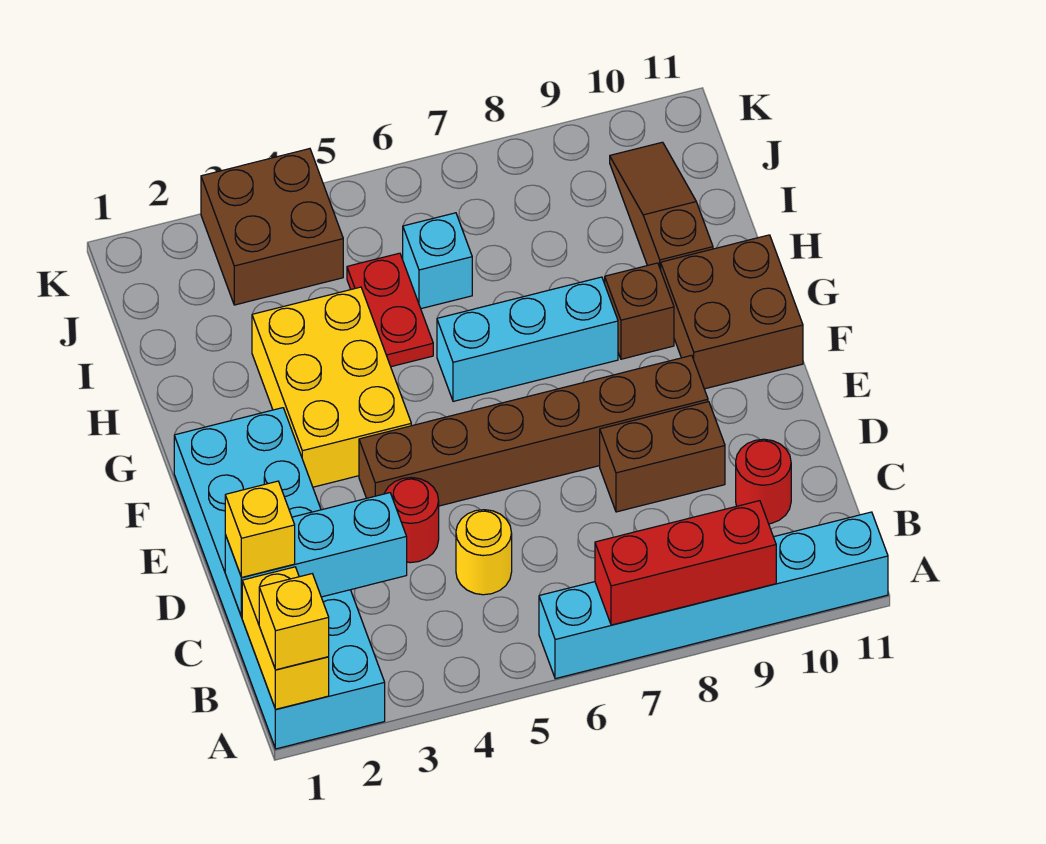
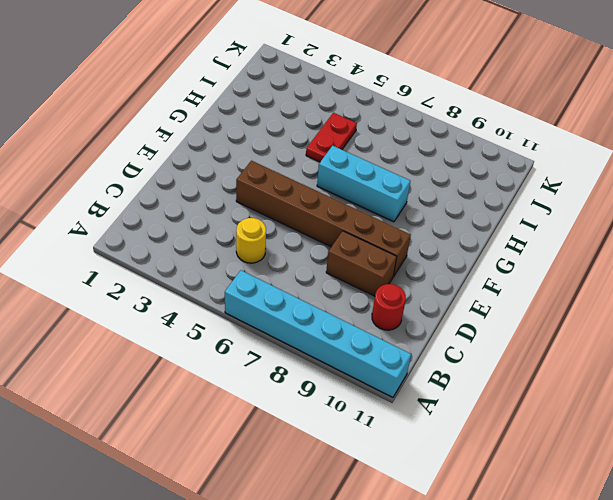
none -> cyan 2x6 brick [174,408,385,749]
none -> red 1x1 round brick [384,478,439,563]
none -> yellow 2x3 brick [252,287,411,487]

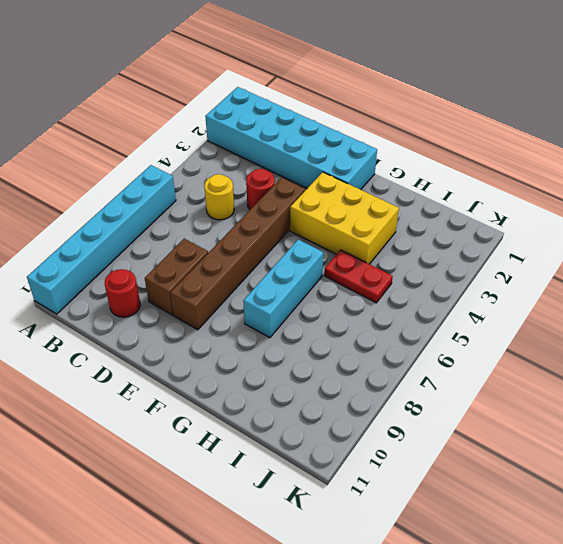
none -> brown 2x2 brick [661,235,803,389]
none -> brown 1x1 brick [605,263,674,359]
none -> brown 1x3 slope [610,142,713,270]

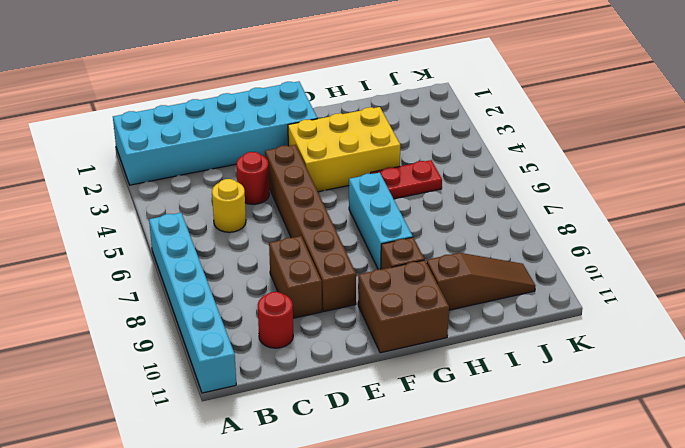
none -> cyan 1x1 brick [403,213,472,309]
none -> brown 2x2 brick [201,149,343,305]
none -> yellow 1x2 brick [242,567,329,709]

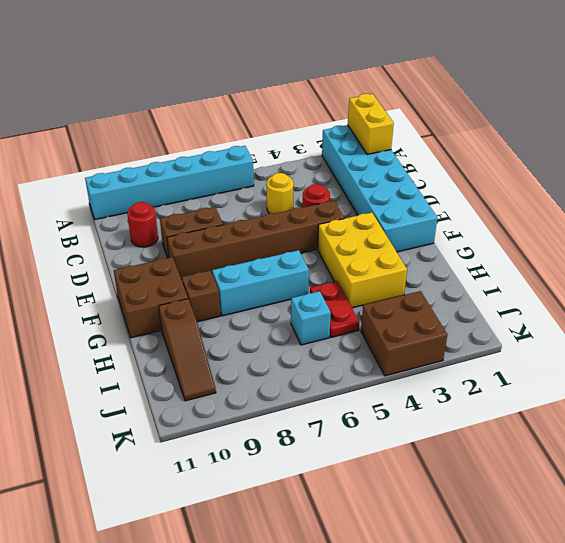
none -> red 1x3 brick [595,501,776,625]
none -> cyan 1x3 brick [225,493,407,617]
none -> yellow 1x1 brick [259,574,329,670]

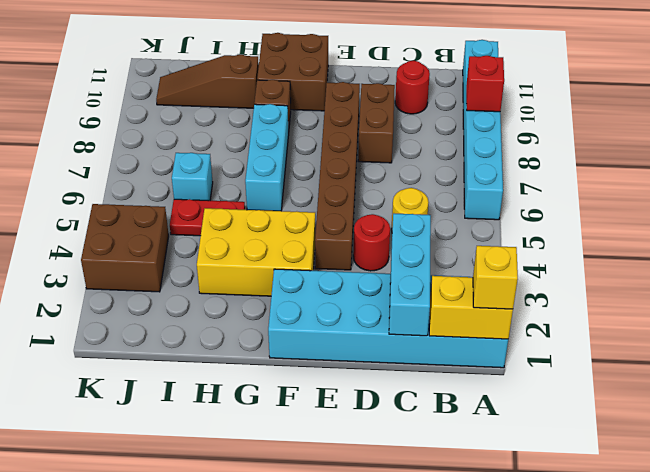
red 1x1 brick [466,56,504,112] -> red 1x3 brick [595,501,776,625]
none -> yellow 1x1 brick [225,481,295,578]

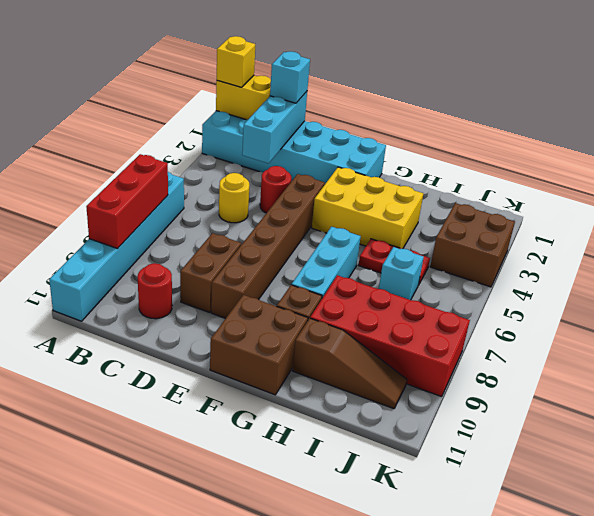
cyan 1x1 brick [270,51,310,103] -> yellow 1x1 brick [225,481,295,578]
red 2x4 brick [310,275,470,397] -> none

